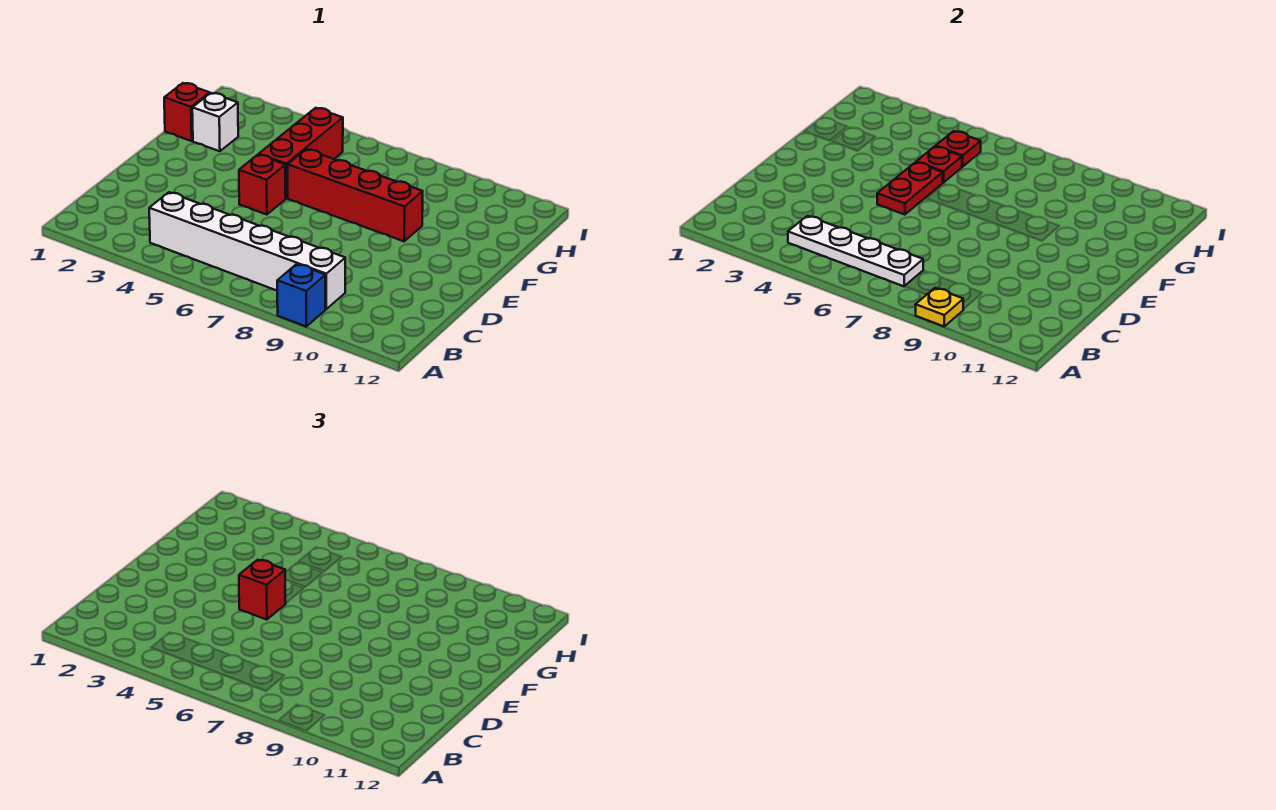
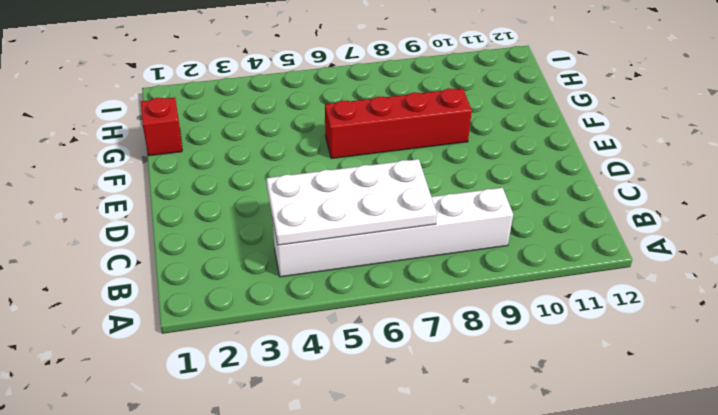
white 2x4 plate [266,159,437,245] -> white 1x4 plate [788,216,923,286]
none -> blue 1x1 brick [277,264,326,326]
none -> red 1x1 brick [239,155,286,215]
none -> red 1x3 brick [259,108,343,198]

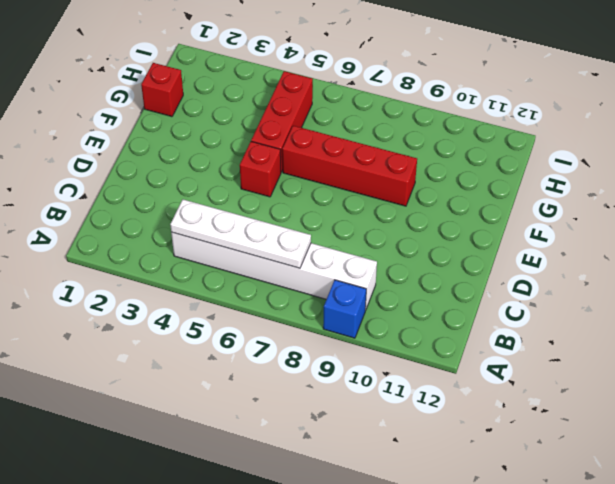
none -> white 1x1 brick [192,93,238,151]
none -> yellow 1x1 plate [915,288,964,326]
none -> red 1x2 plate [877,162,943,215]

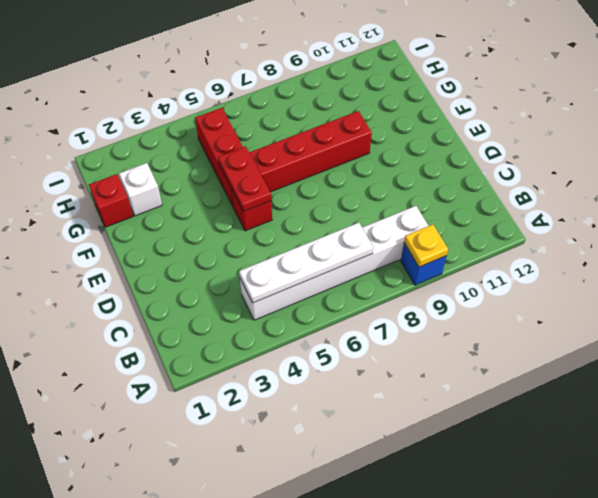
none -> red 1x1 plate [916,147,962,182]
none -> red 1x1 plate [935,131,981,167]
none -> red 1x1 brick [239,560,286,620]

